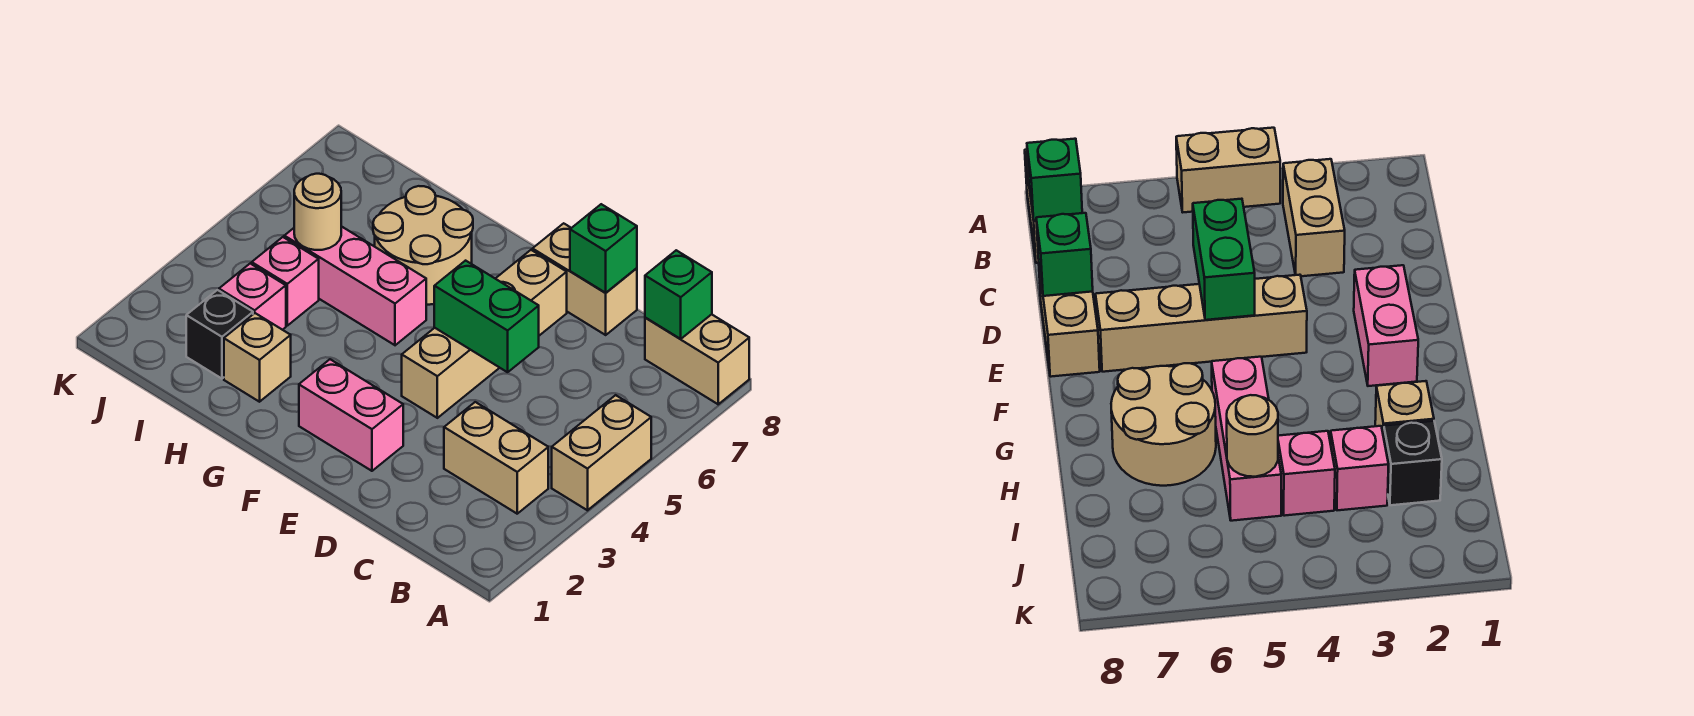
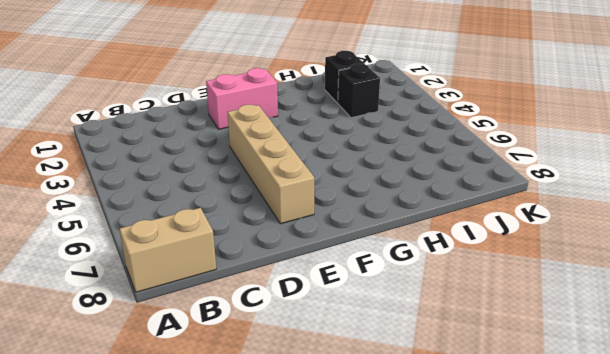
black 1x1 brick [338,64,380,118] -> pink 1x1 brick [219,264,286,330]
none -> tan 1x2 brick [552,395,651,510]
none -> tan 1x2 brick [444,402,548,514]
none -> tan 1x2 brick [533,223,637,335]

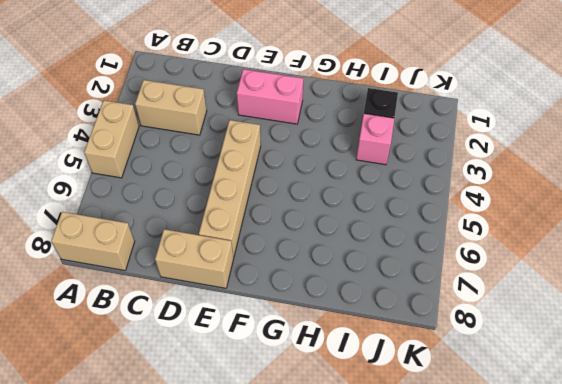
none -> pink 1x3 brick [284,226,426,345]
none -> tan 2x2 round brick [373,186,473,305]
none -> tan 1x1 brick [224,313,291,402]

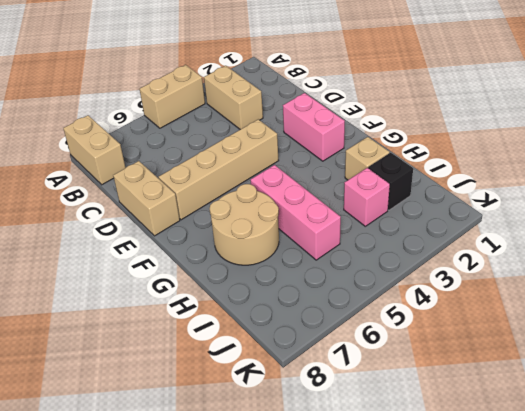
none -> pink 1x1 brick [252,237,319,326]
none -> green 1x1 brick [645,250,712,339]
none -> green 1x2 brick [434,261,539,372]

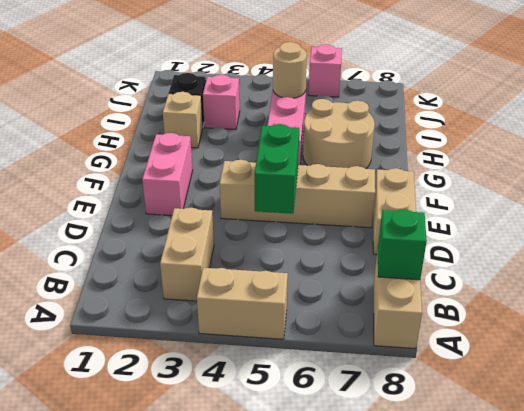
pink 1x1 brick [309,44,342,97] -> pink 1x1 brick moved to [252,237,319,326]
none -> green 1x1 brick [570,204,637,293]

